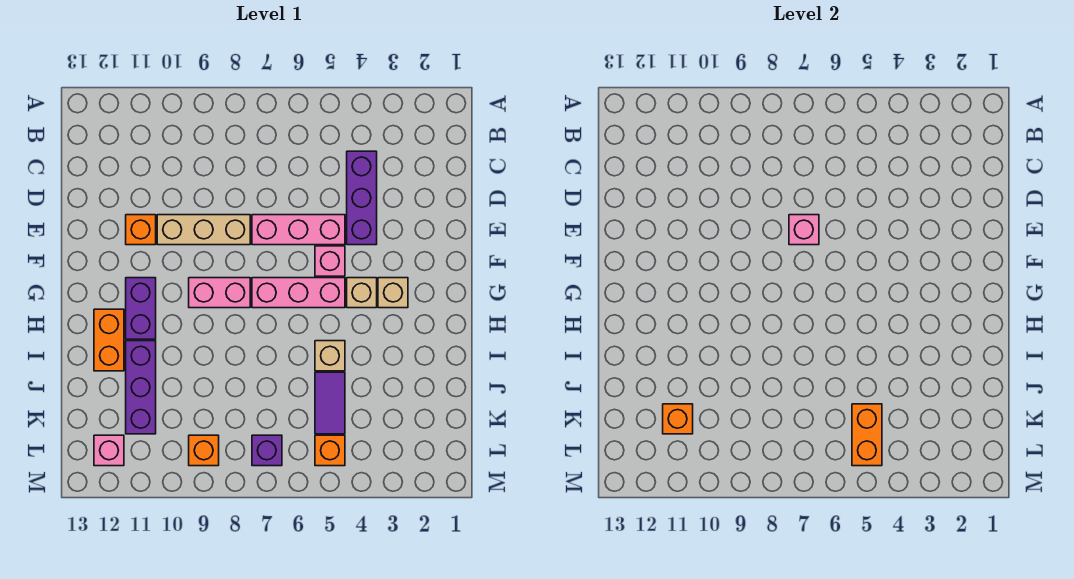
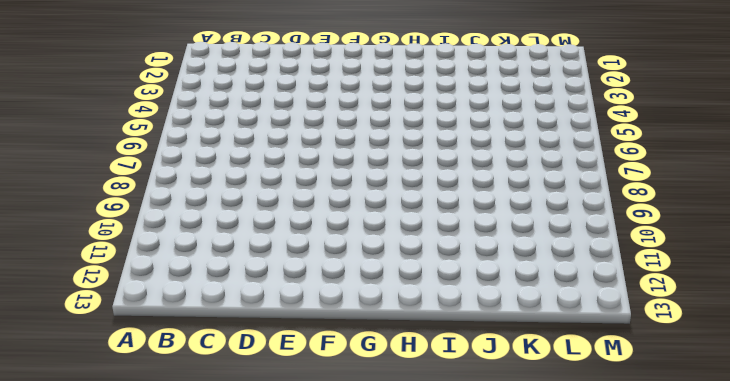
none -> purple 1x3 brick [347,151,377,245]
none -> pink 1x3 brick [252,215,345,245]
none -> tan 1x3 brick [157,215,250,245]

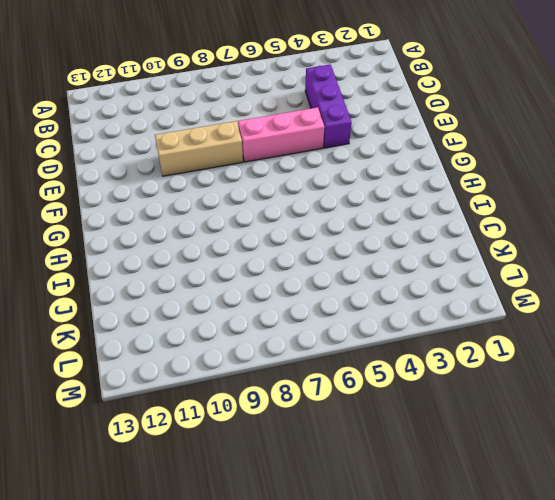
none -> orange 1x1 brick [126,215,156,245]
none -> pink 1x1 brick [315,246,345,276]
none -> tan 1x1 brick [378,278,408,308]

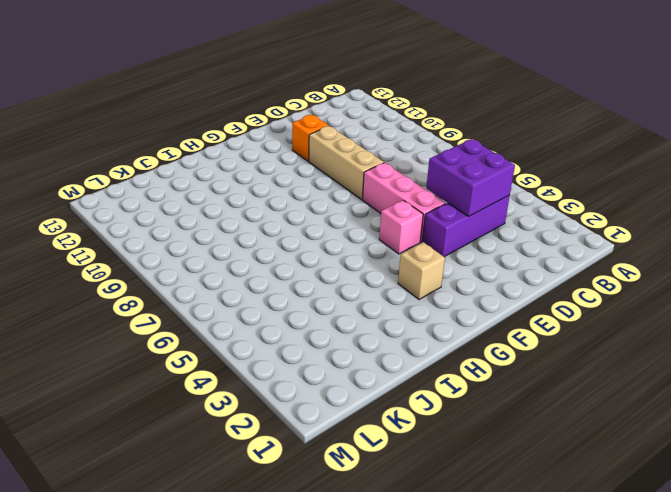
purple 2x2 brick [426,139,515,216] -> none
none -> tan 1x1 brick [347,278,377,308]
none -> pink 1x3 brick [252,278,345,308]
none -> pink 1x2 brick [189,278,250,308]

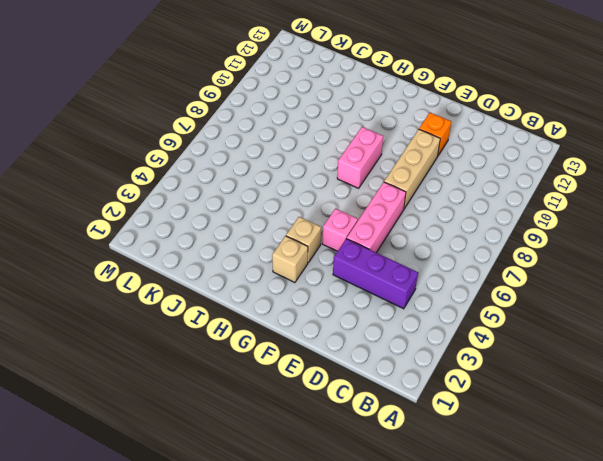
none -> pink 1x3 brick [252,278,345,308]
none -> purple 1x2 brick [126,278,156,339]
none -> orange 1x2 brick [94,309,124,371]

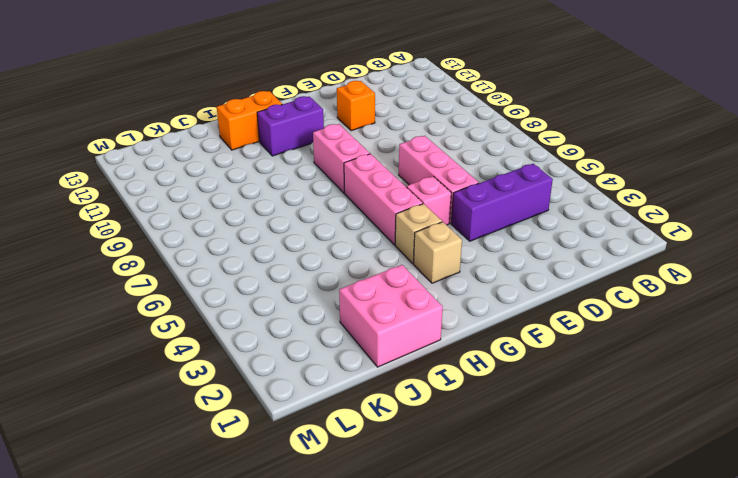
pink 2x2 brick [339,265,443,367] -> none
none -> tan 1x3 brick [157,215,250,245]
none -> tan 1x1 brick [315,341,345,371]
none -> purple 1x3 brick [126,341,156,434]

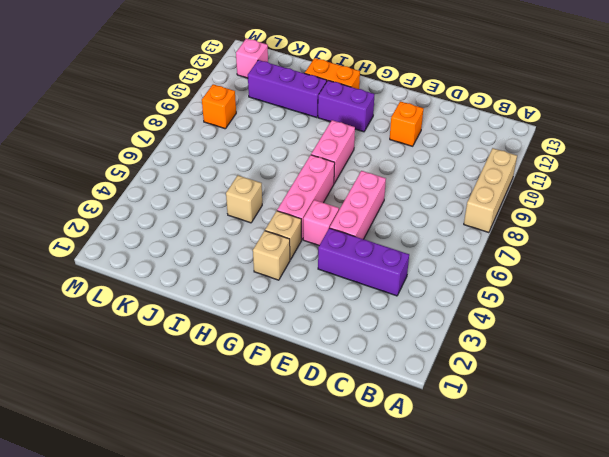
tan 1x3 brick [464,148,517,233] -> tan 1x3 brick moved to [157,215,250,245]
none -> purple 1x2 tile [315,372,345,434]
none -> orange 1x1 brick [315,435,345,466]
none -> purple 1x1 brick [252,435,282,466]

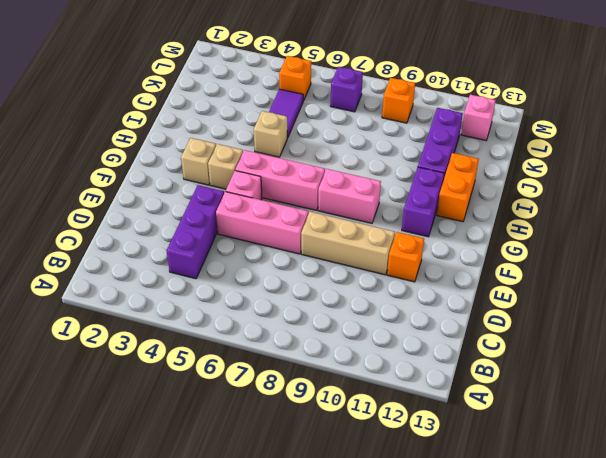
none -> pink 1x1 brick [789,215,819,245]
none -> orange 1x2 brick [852,404,882,466]
none -> orange 1x1 brick [663,404,693,434]

